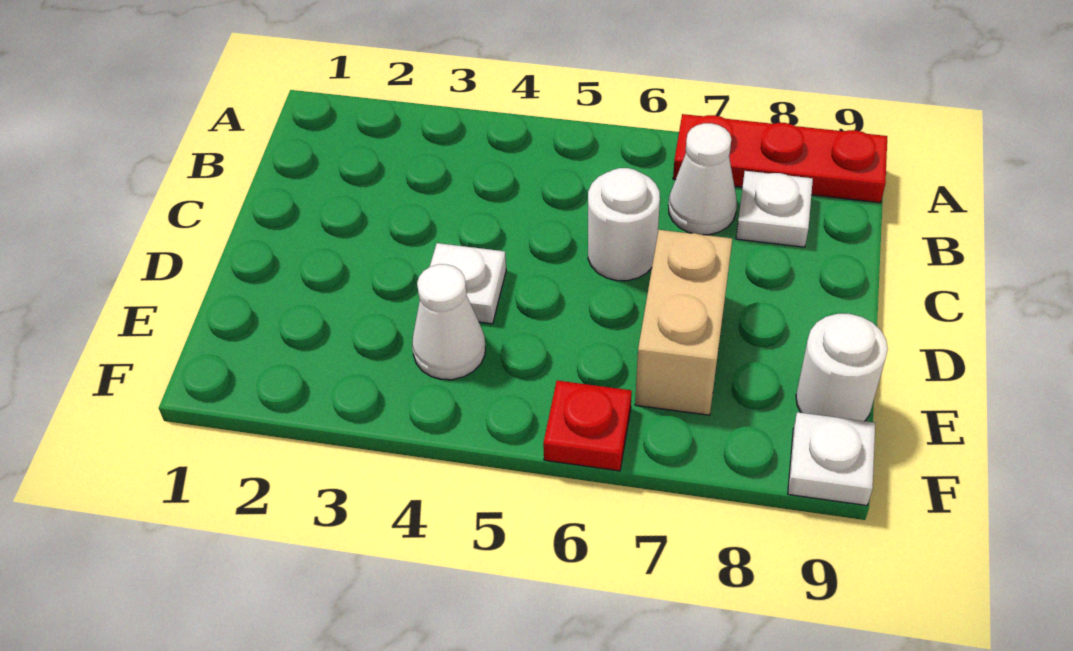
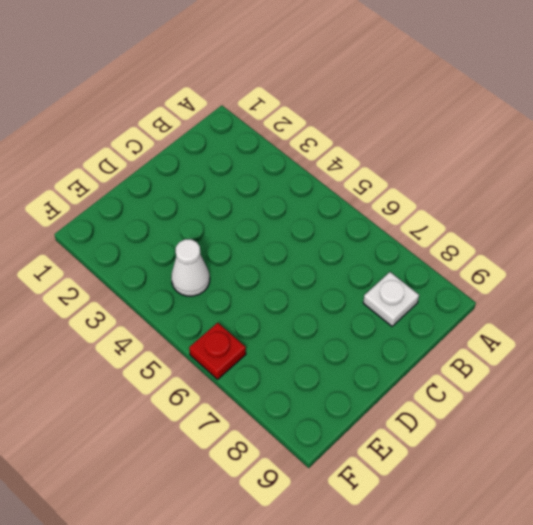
none -> red 1x3 plate [673,114,887,203]
none -> white 1x1 cone [669,123,737,235]

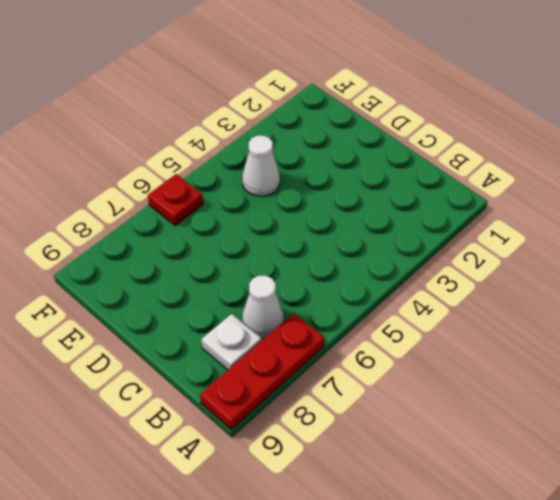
none -> white 1x1 round brick [588,168,660,281]
none -> white 1x1 plate [430,243,506,324]

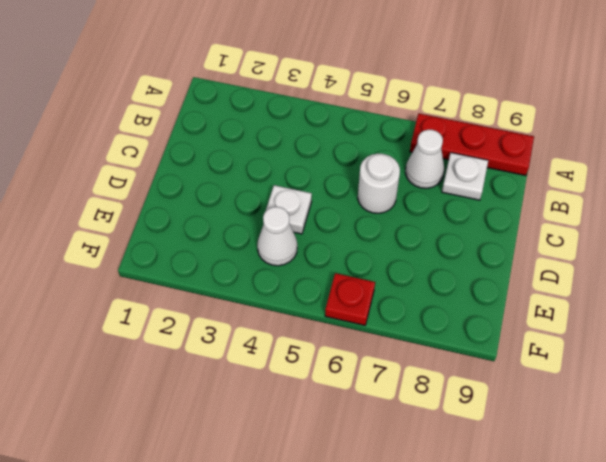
none -> tan 1x2 brick [635,230,732,415]
none -> white 1x1 round brick [796,314,888,421]

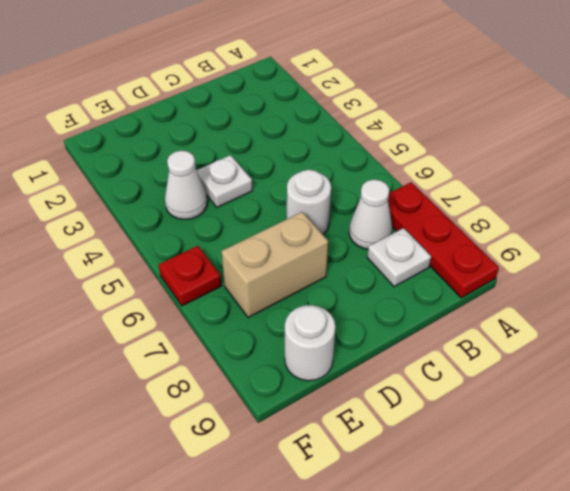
none -> white 1x1 plate [788,412,875,505]

